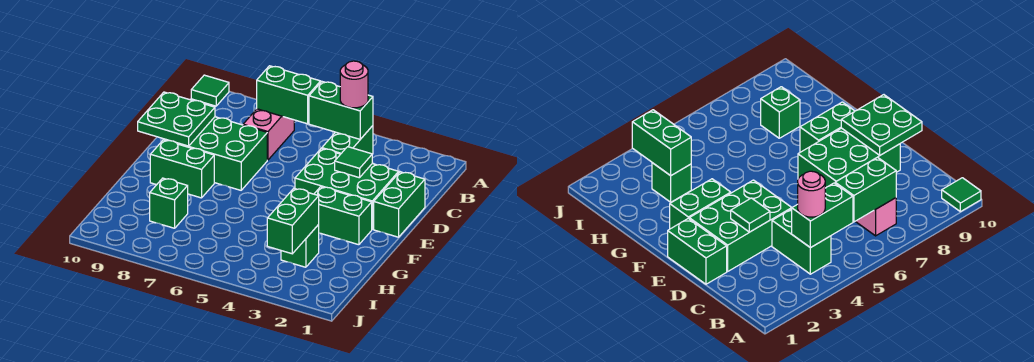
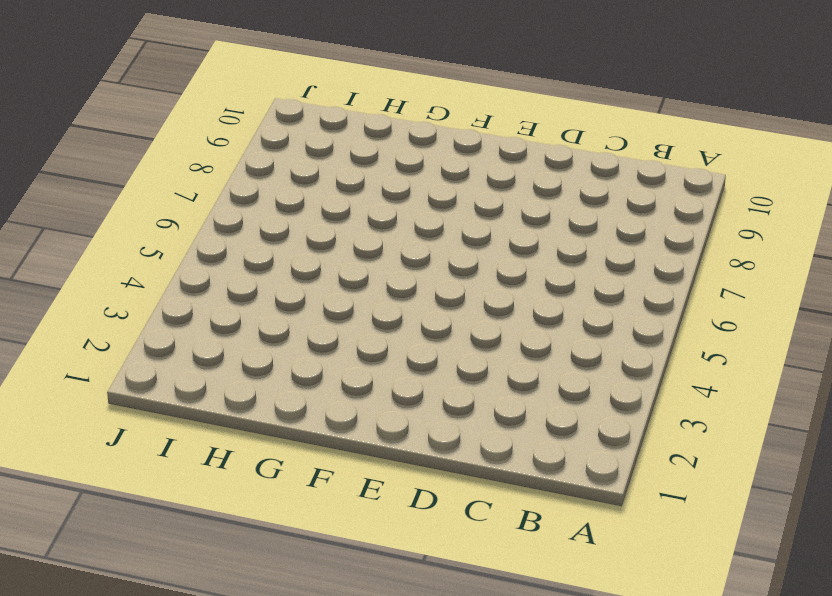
none -> green 1x1 tile [191,75,229,106]
none -> green 1x2 brick [322,126,373,154]
none -> pink 1x2 brick [243,109,294,160]

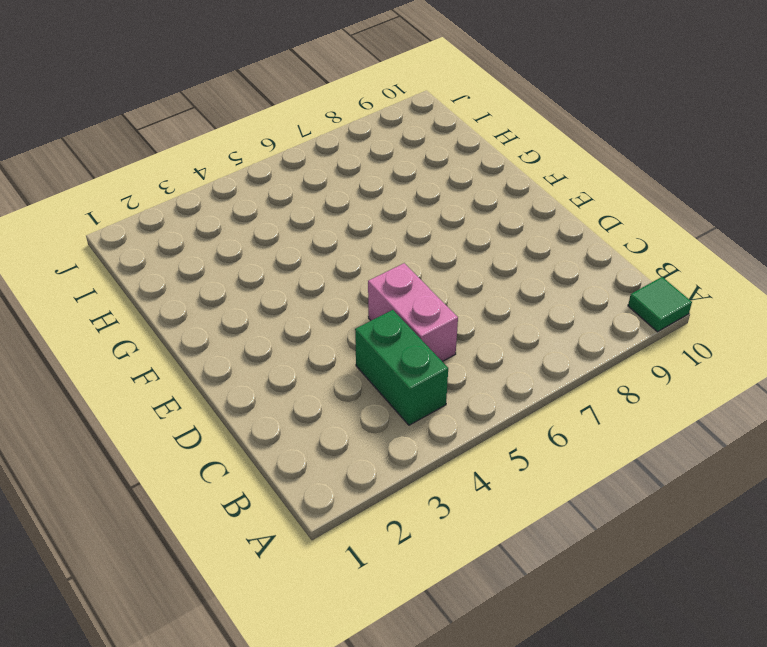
pink 1x2 brick [368,263,458,362] -> pink 1x2 brick moved to [243,109,294,160]
none -> green 1x2 brick [374,172,425,237]
none -> green 2x3 brick [295,148,399,229]
none -> green 2x3 brick [164,117,267,190]

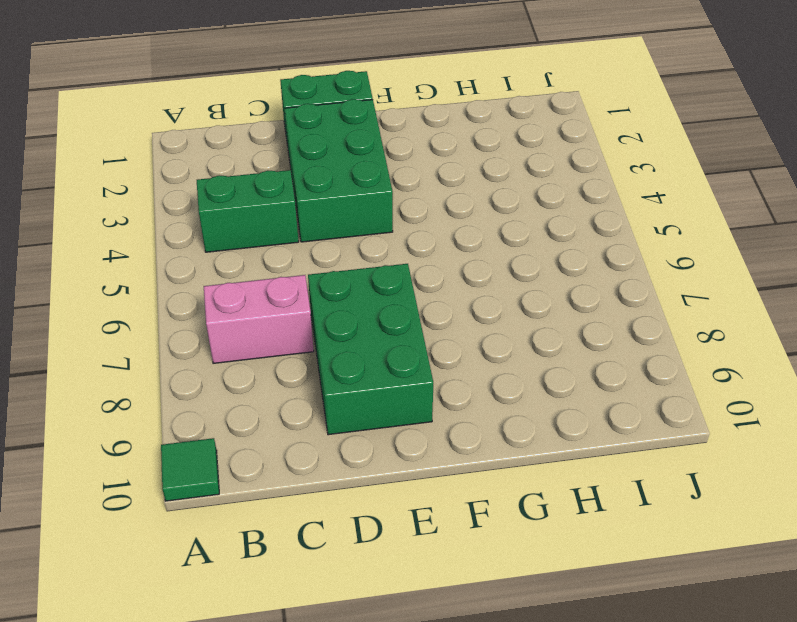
none -> green 1x2 brick [314,187,372,245]
none -> green 1x2 brick [150,140,214,198]
none -> green 1x1 brick [281,225,319,267]

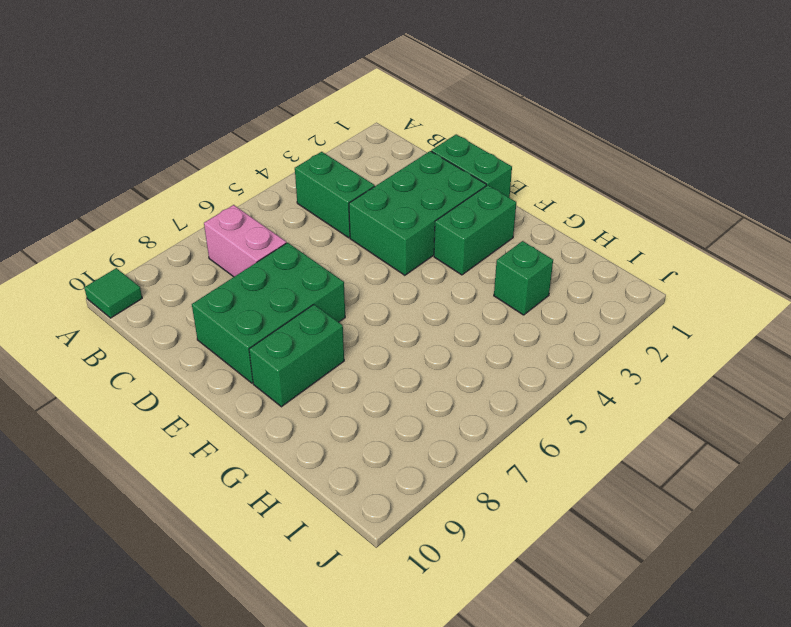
none -> green 1x1 brick [150,178,188,228]
none -> green 1x2 brick [309,82,373,139]
none -> green 1x2 brick [257,66,321,124]

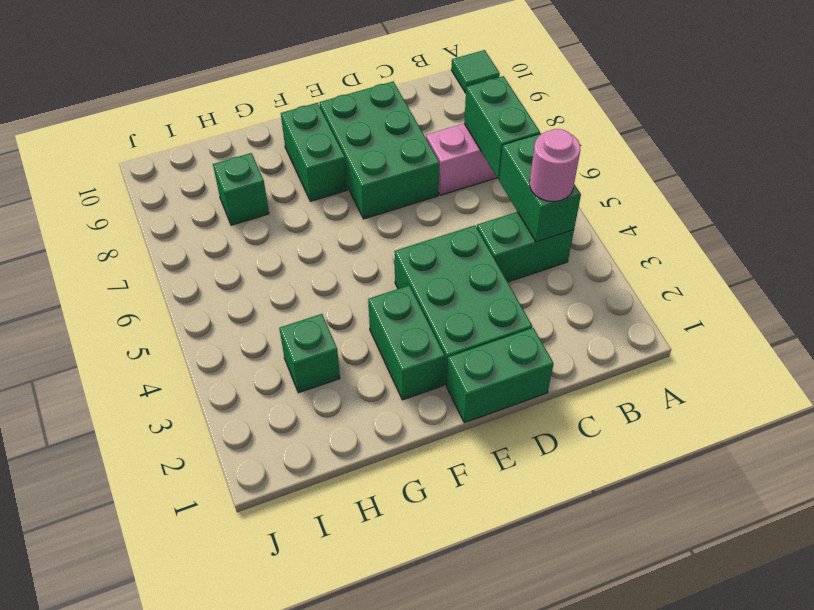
none -> green 1x1 tile [335,147,372,178]
none -> green 2x2 plate [138,92,215,146]
none -> green 1x2 brick [267,188,319,254]

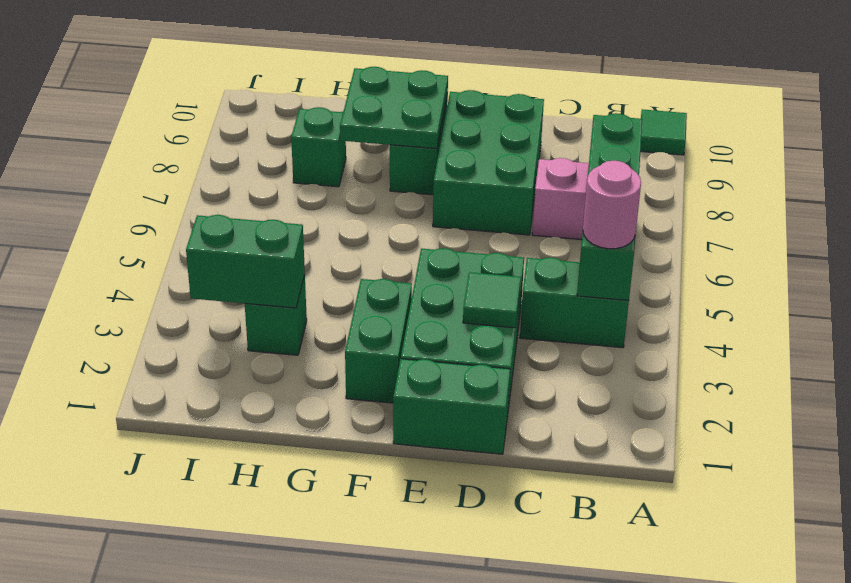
green 2x2 plate [340,67,448,149] -> green 2x2 plate moved to [138,92,215,146]

